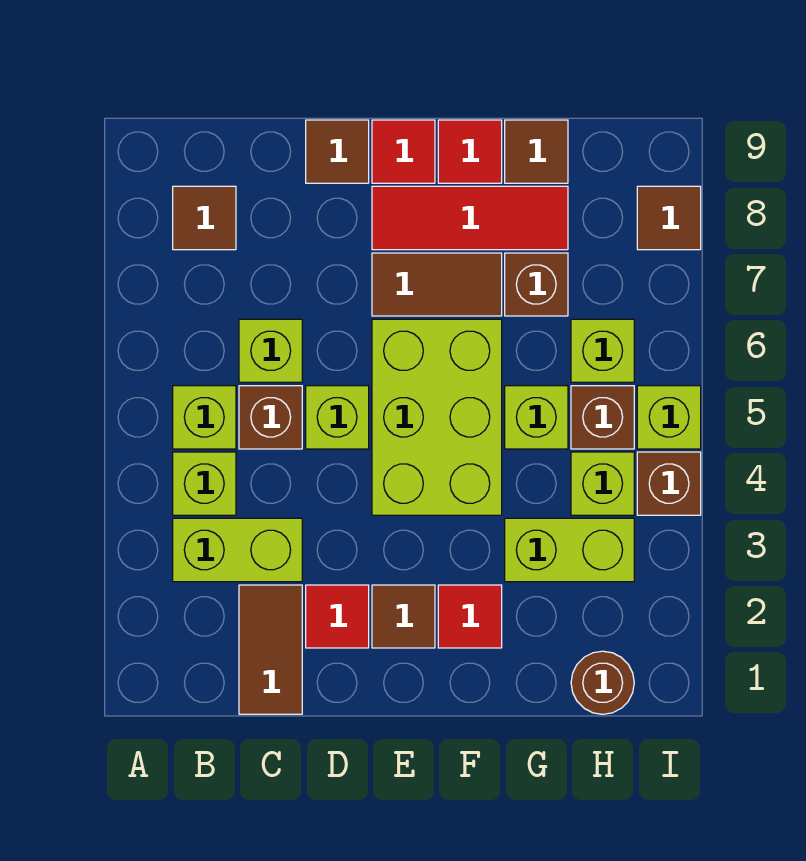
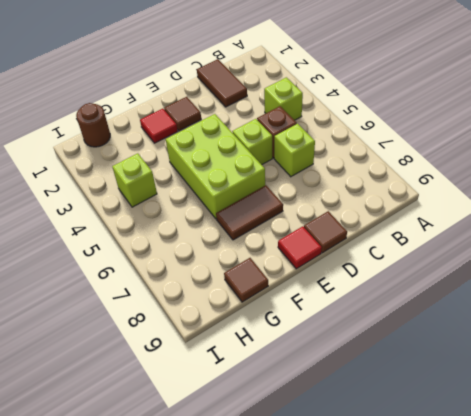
none -> lime 1x2 brick [173,518,302,582]
none -> lime 1x1 brick [173,386,236,449]
none -> brown 1x1 tile [173,186,236,250]

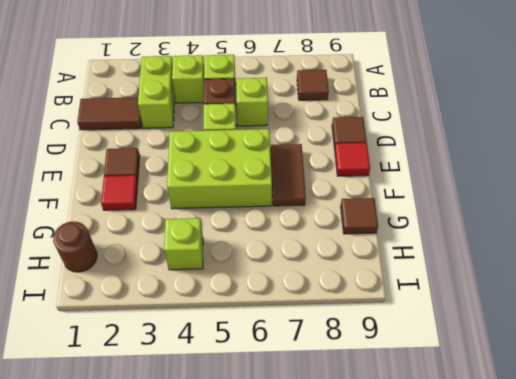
none -> red 1x1 tile [306,585,369,648]
none -> red 1x3 tile [372,186,568,250]
none -> red 1x1 tile [438,120,502,183]

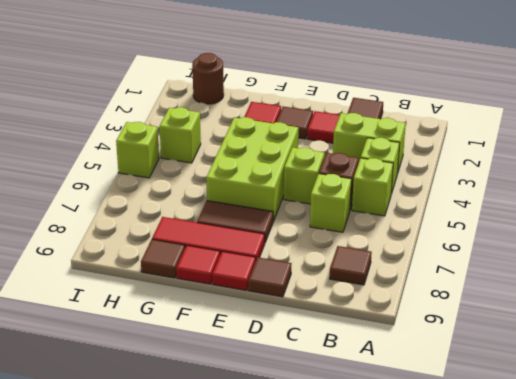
none -> lime 1x2 brick [505,518,634,582]
none -> lime 1x1 brick [505,386,568,449]
none -> brown 1x1 brick [505,253,568,316]

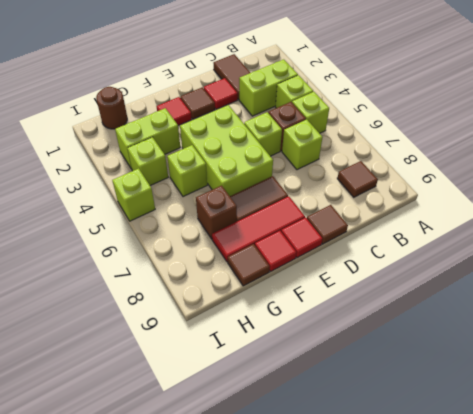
none -> brown 1x1 brick [571,386,634,449]
none -> lime 1x1 brick [571,319,634,382]
none -> brown 1x1 brick [637,452,701,515]

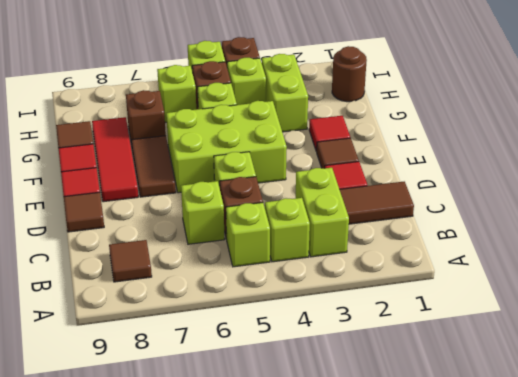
none -> brown 1x1 tile [637,186,701,250]

